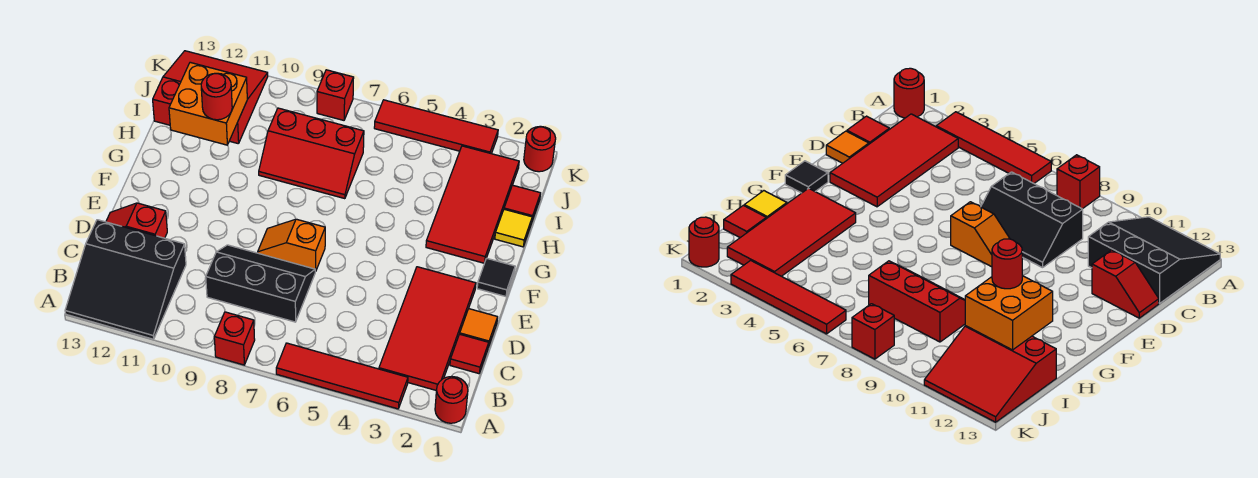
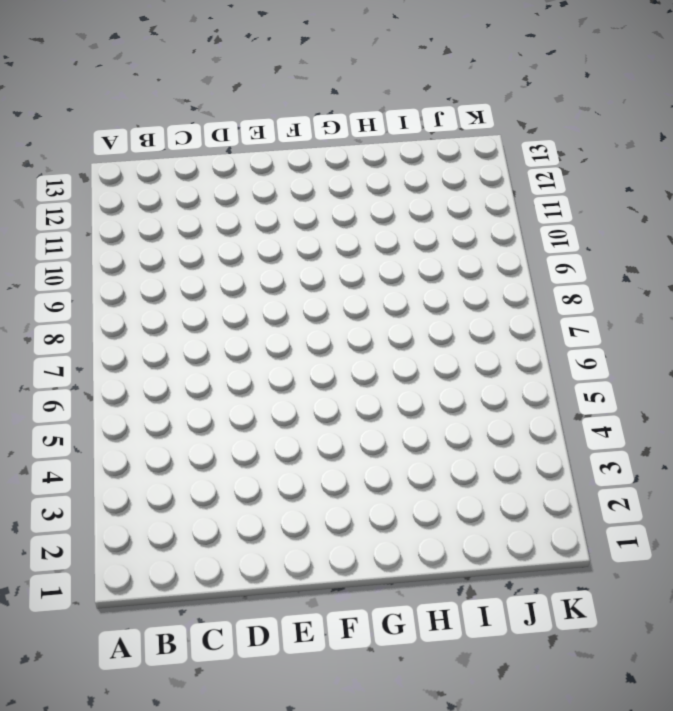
none -> red 1x1 round brick [435,376,468,423]
none -> red 1x4 tile [276,343,408,409]
none -> red 1x1 brick [214,312,255,365]

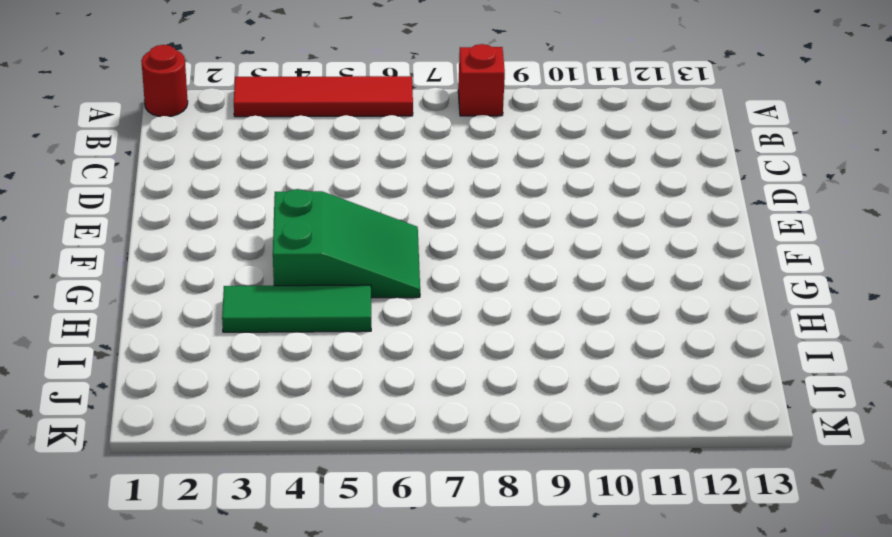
green 2x3 slope [273,189,420,298] -> none
green 1x3 tile [222,285,371,332] -> red 2x4 tile [426,146,519,263]
none -> black 3x3 slope [65,220,186,339]
none -> red 2x4 tile [379,267,476,390]
none -> red 1x1 tile [450,334,489,374]

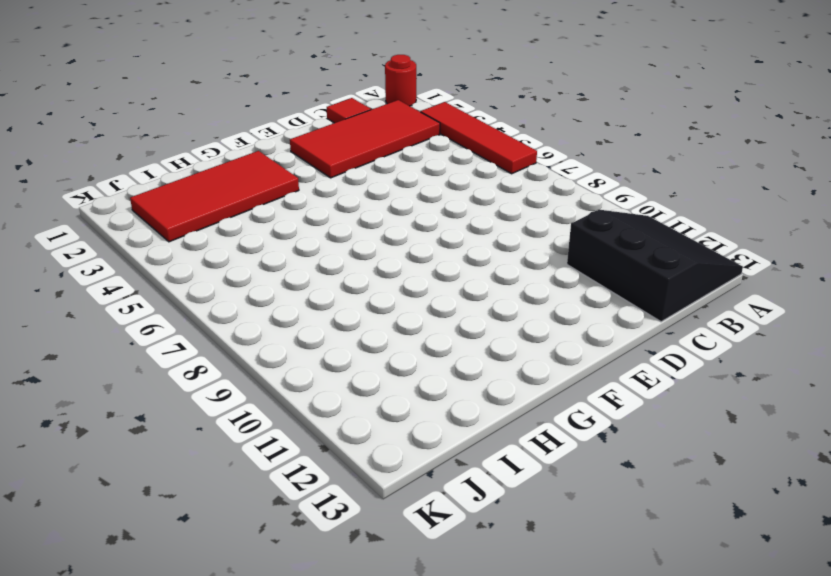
none -> red 1x1 brick [214,312,255,365]
none -> black 2x3 slope [206,245,316,322]
none -> orange 1x1 tile [460,309,498,347]

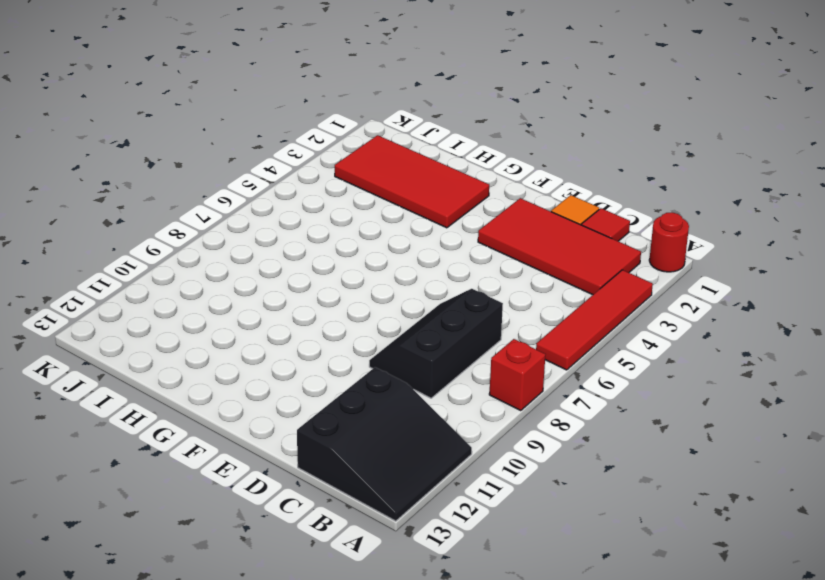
none -> red 1x2 slope [106,203,167,238]
none -> orange 1x2 slope [258,219,325,271]
none -> black 1x1 tile [477,258,515,297]

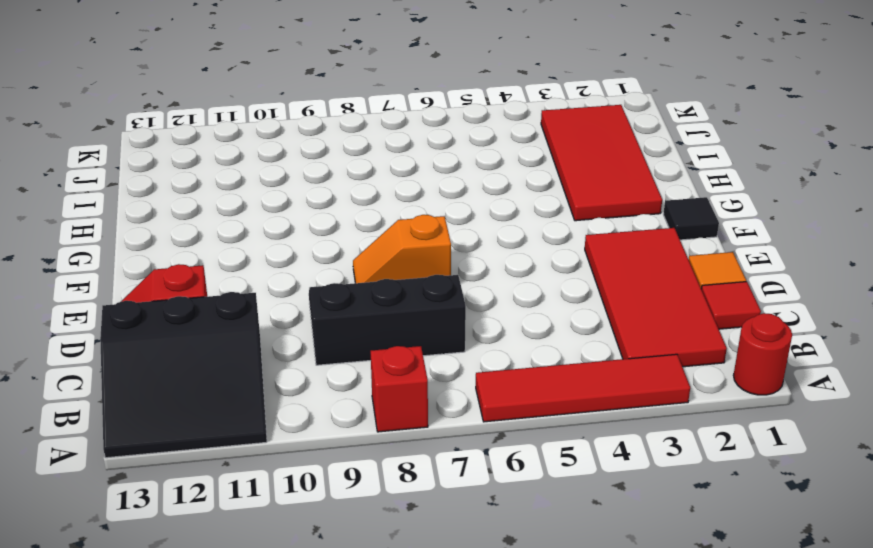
none -> yellow 1x1 tile [495,209,532,247]
none -> red 2x3 slope [259,108,364,199]
none -> red 1x1 tile [504,185,541,221]

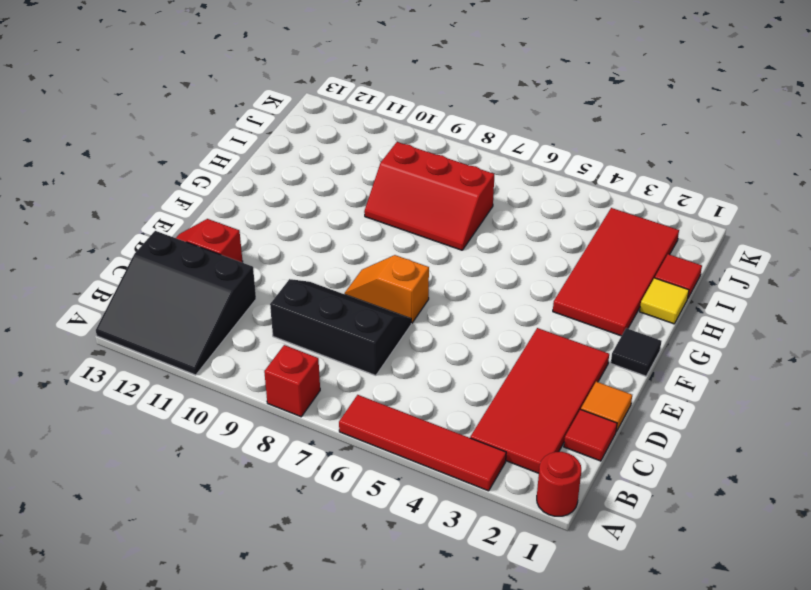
none -> red 3x3 slope [153,51,268,144]
none -> red 1x1 round brick [524,126,556,172]
none -> red 1x4 tile [374,100,498,154]

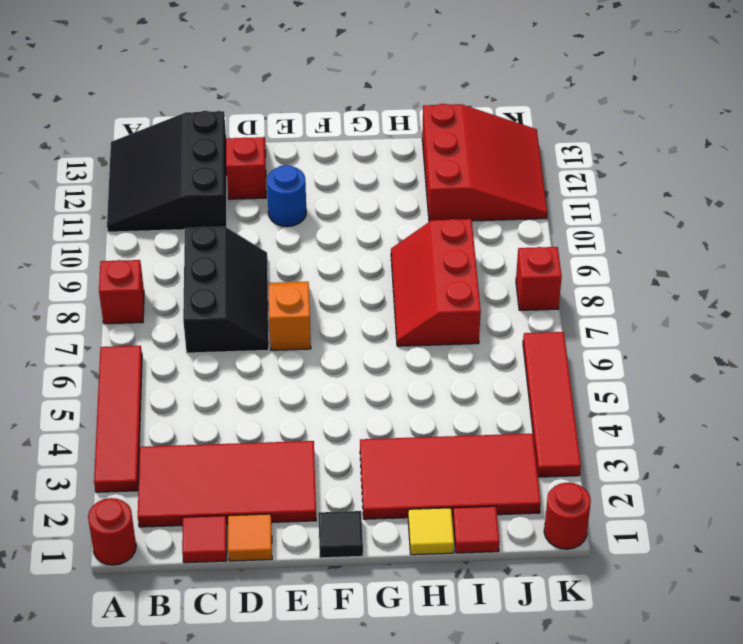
blue 1x1 round brick [267,165,306,227] -> none
none -> orange 2x2 brick [169,62,247,145]
none -> red 1x1 round brick [201,73,232,120]

